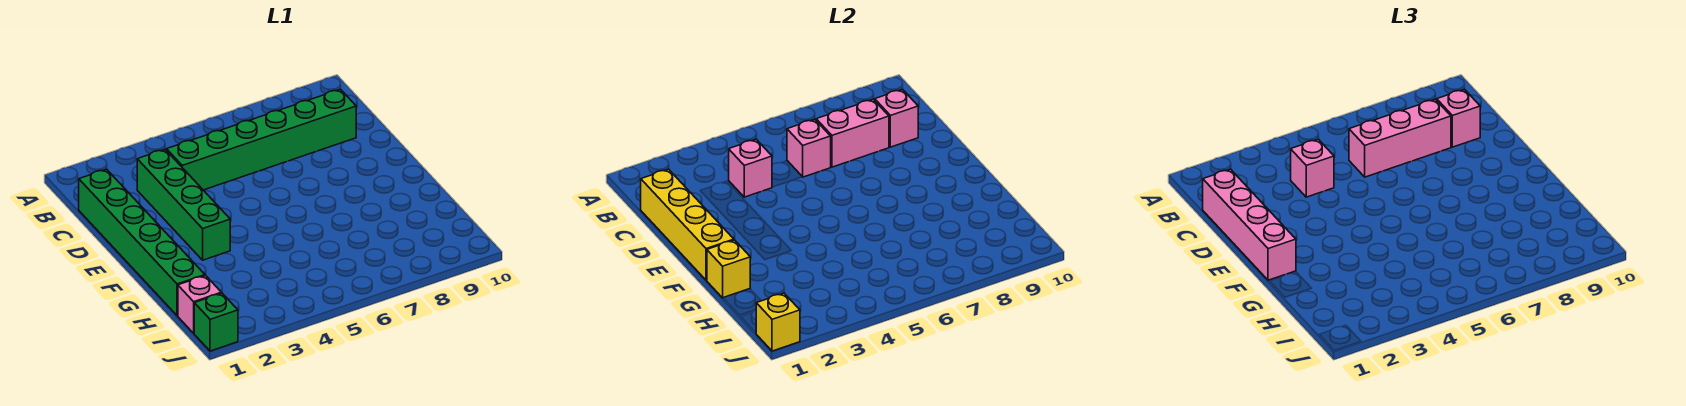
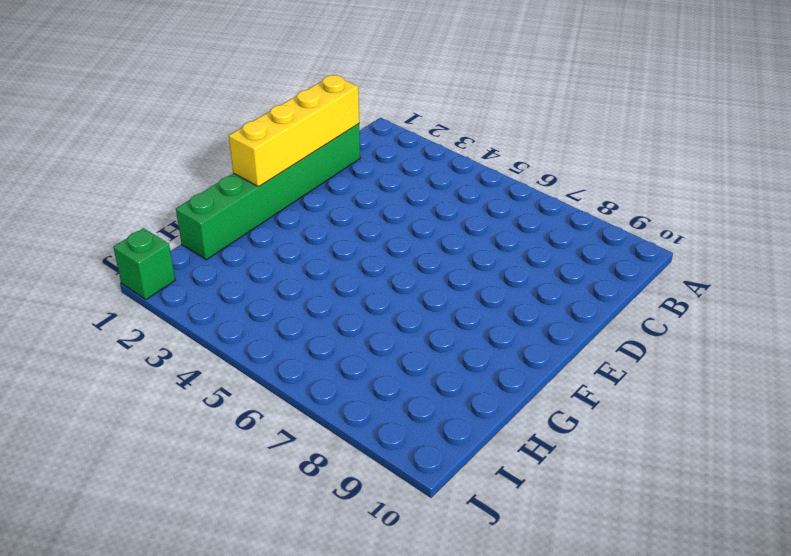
none -> green 1x4 brick [137,149,230,260]
none -> green 1x6 brick [167,89,356,190]
none -> pink 1x1 brick [178,275,221,333]

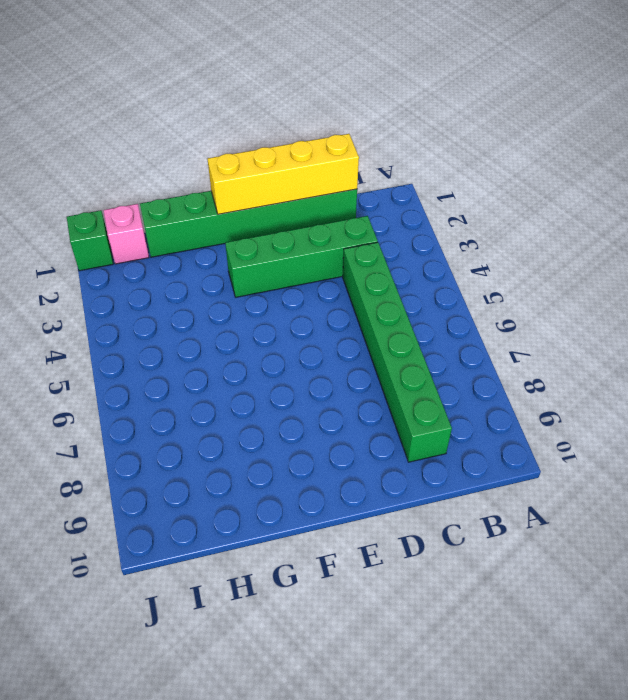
none -> pink 1x1 brick [729,139,772,197]
none -> pink 1x1 brick [787,119,831,177]
none -> pink 1x2 brick [816,99,889,167]

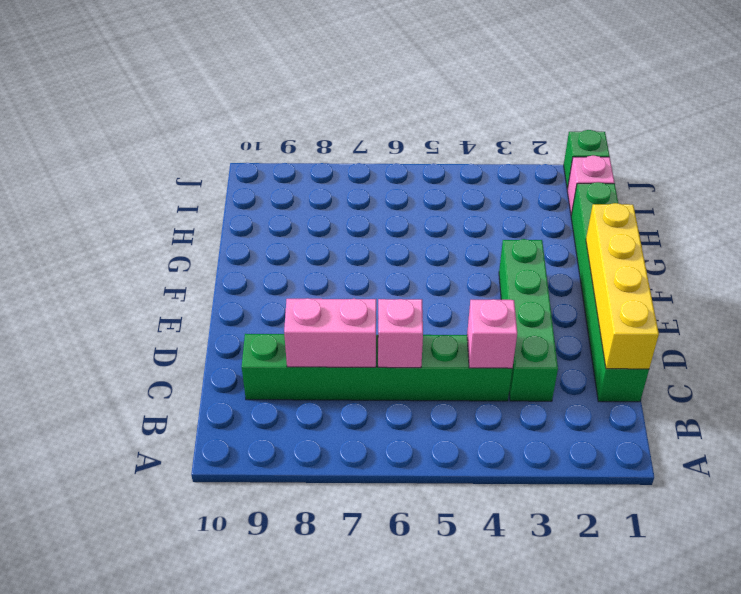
none -> pink 1x1 brick [875,89,918,147]
none -> yellow 1x1 brick [707,240,750,298]
none -> yellow 1x1 brick [756,293,800,351]

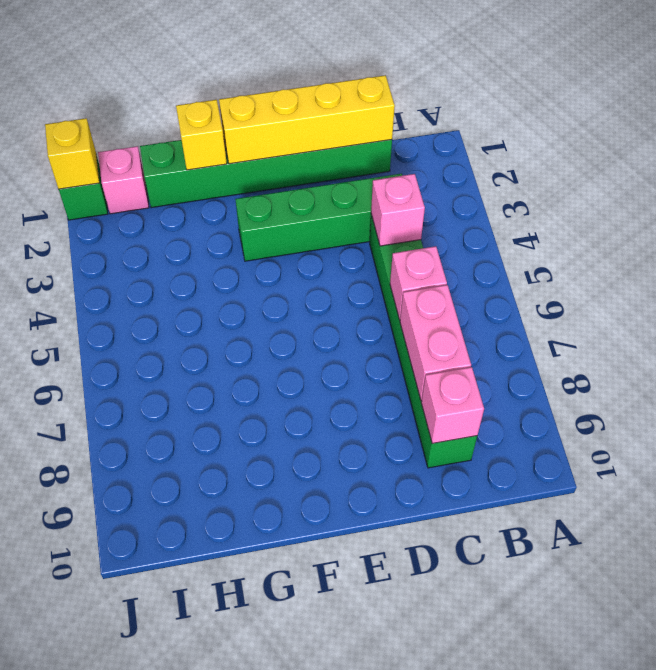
none -> pink 1x4 brick [1203,169,1296,280]
none -> pink 1x1 brick [1291,139,1334,197]
none -> pink 1x3 brick [1349,99,1451,177]

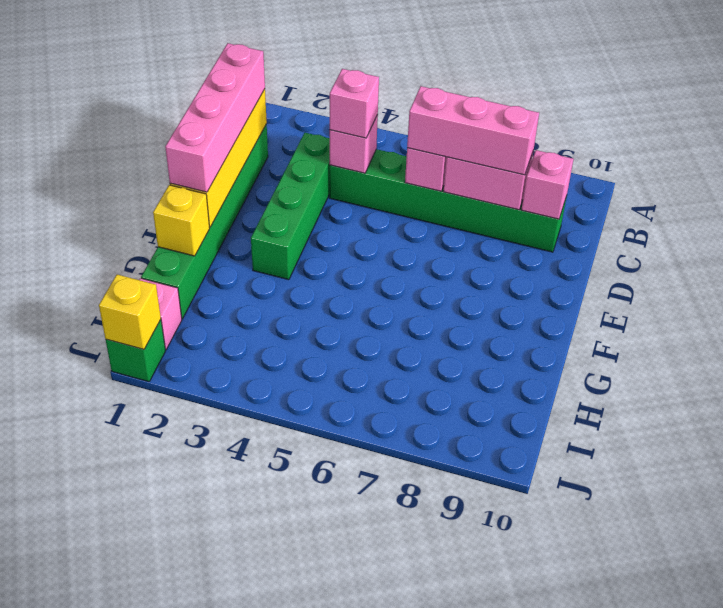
none -> pink 1x1 brick [1437,89,1480,147]

